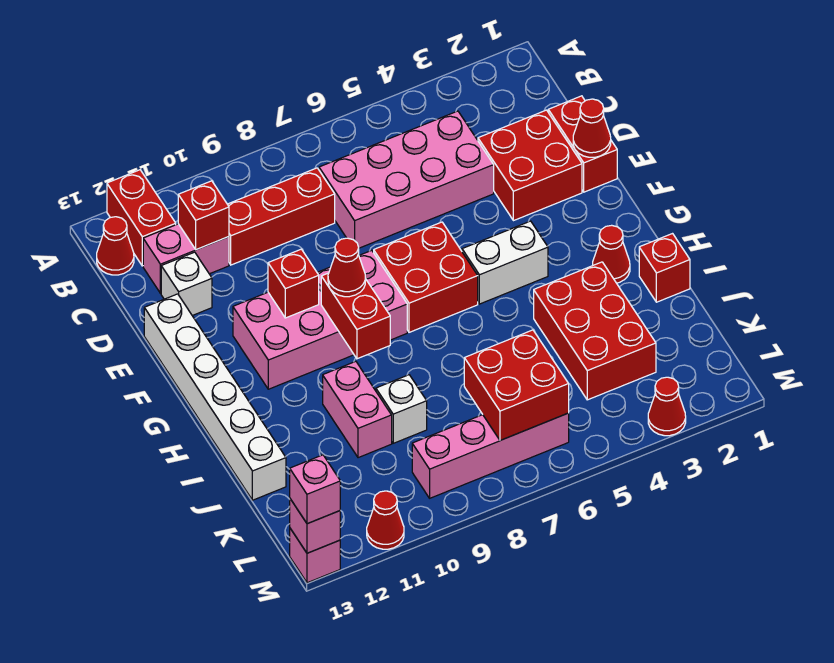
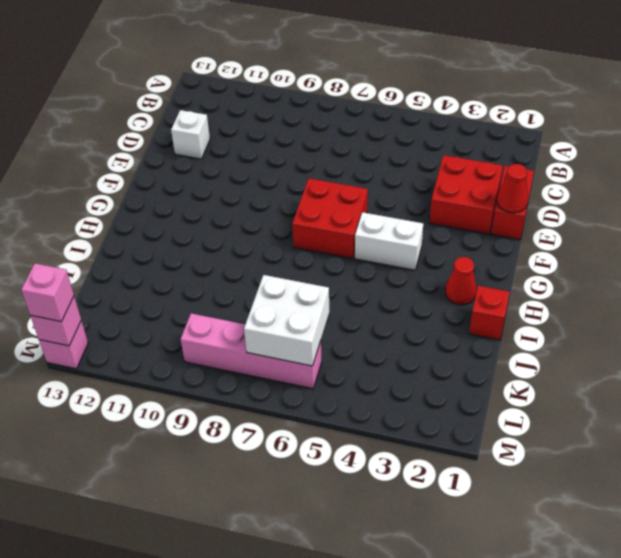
white 2x2 brick [244,275,329,366] -> red 2x2 brick [464,330,569,440]
none -> red 1x2 brick [107,170,176,266]
none -> red 1x1 cone [97,217,134,275]
none -> pink 2x4 brick [319,111,494,248]

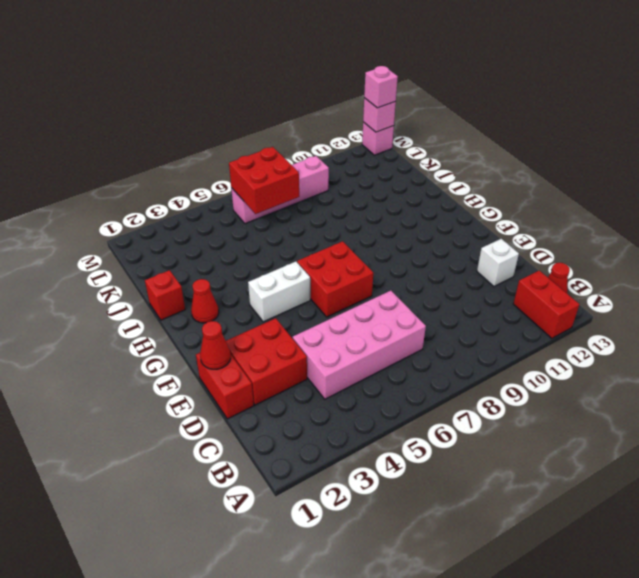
none -> red 1x3 brick [228,168,335,265]
none -> pink 1x2 brick [143,224,229,293]
none -> white 1x6 brick [144,294,286,500]

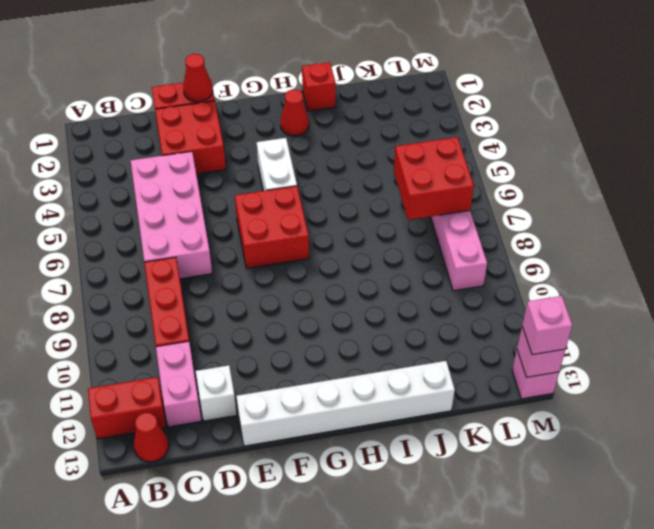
none -> pink 2x4 brick [233,250,407,389]
none -> red 2x3 brick [534,262,656,400]
none -> pink 1x2 brick [323,361,392,458]

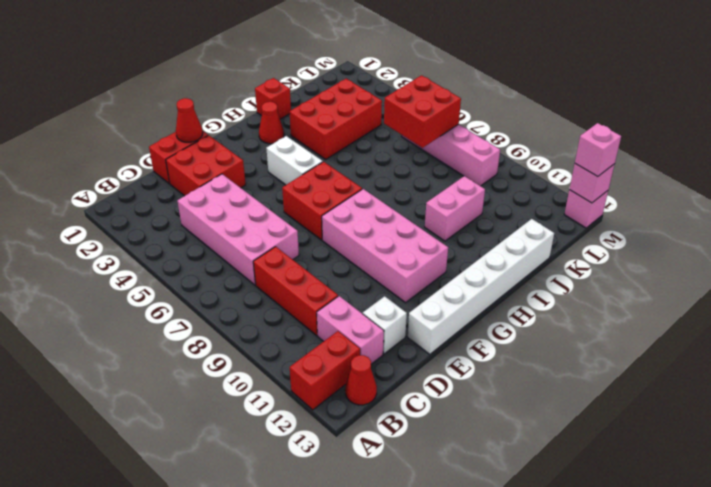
none -> white 1x1 brick [376,375,427,443]
none -> red 1x1 cone [648,377,686,436]
none -> red 1x1 cone [367,491,404,549]

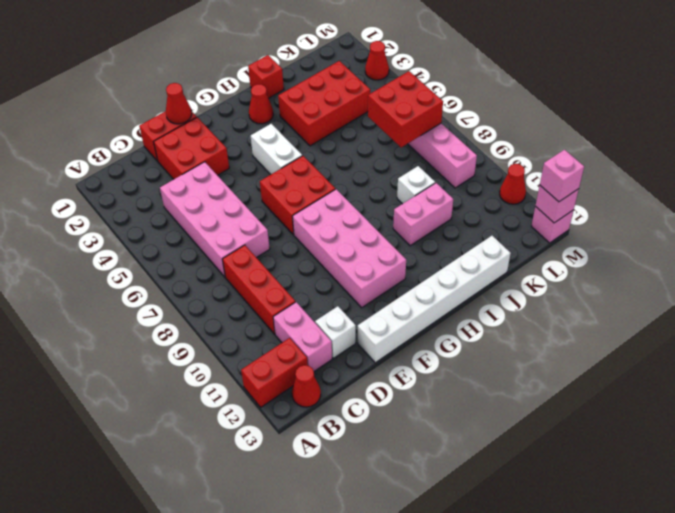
none -> red 1x1 brick [178,181,229,250]
none -> red 1x1 brick [268,249,319,318]
none -> red 1x2 brick [321,273,390,359]

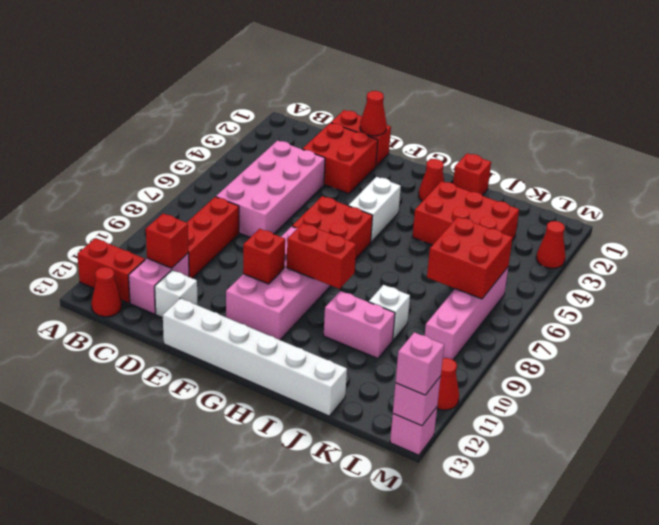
none -> red 1x1 cone [328,238,365,297]

